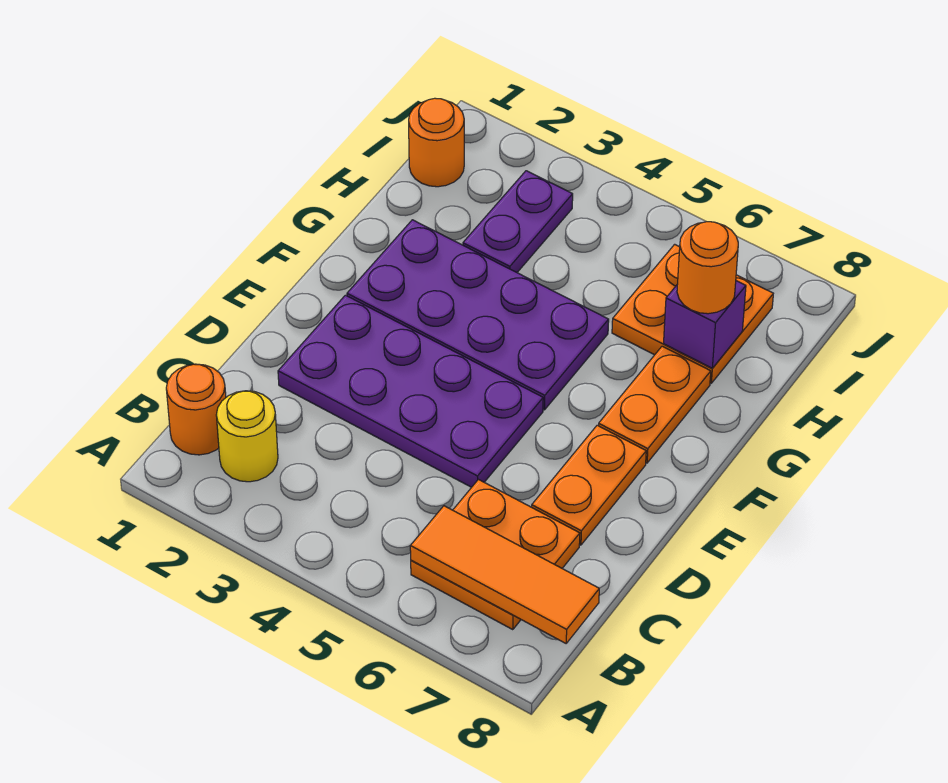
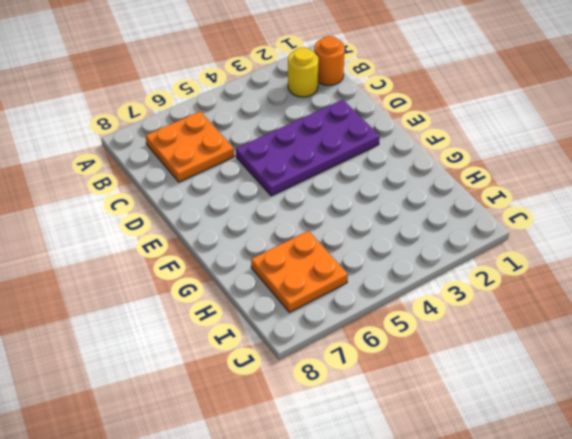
none -> orange 1x2 plate [532,425,646,545]
none -> purple 2x4 plate [347,220,609,410]
none -> orange 1x2 plate [598,346,711,463]

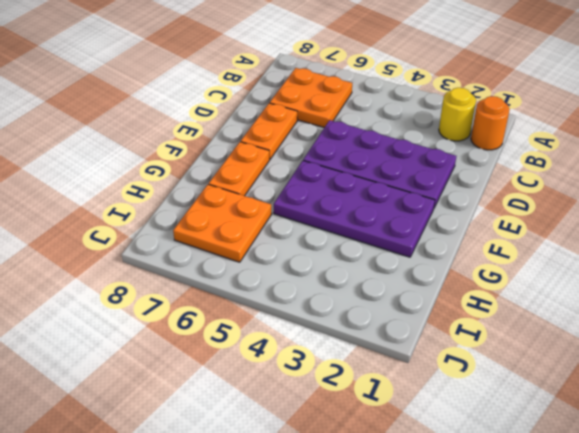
none -> purple 1x2 plate [463,171,573,272]
none -> orange 1x1 round brick [409,98,464,187]
none -> orange 1x3 tile [410,506,599,643]

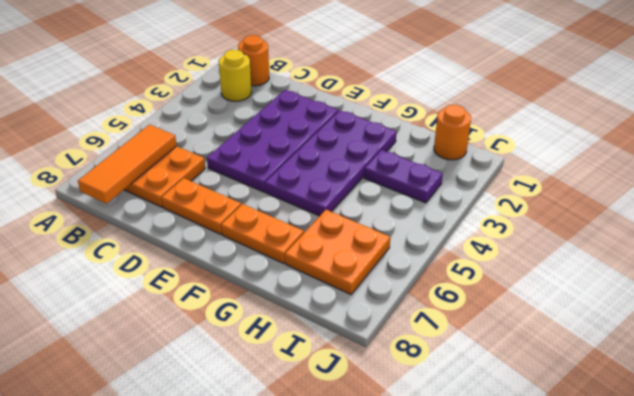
none -> purple 1x1 brick [664,281,746,368]
none -> orange 1x1 round brick [677,222,738,314]

